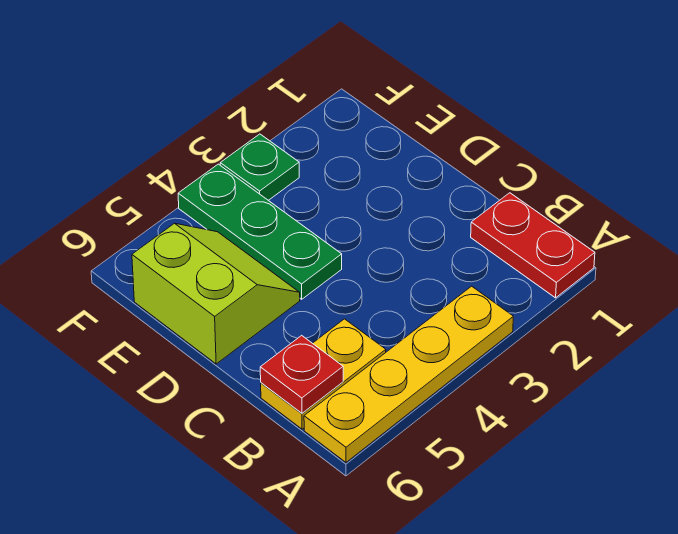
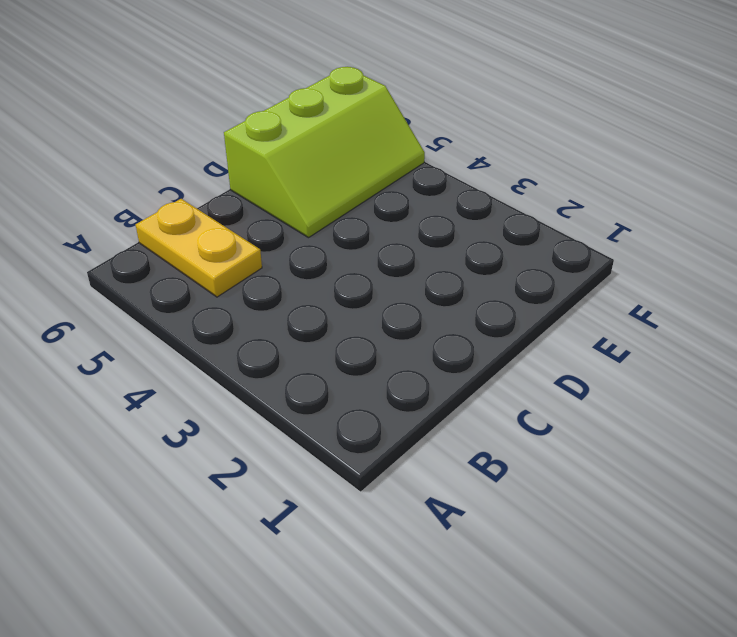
lime 2x3 slope [224,67,425,238] -> lime 2x2 slope [132,223,300,364]
none -> red 1x2 plate [471,193,595,298]
none -> yellow 1x4 plate [304,286,513,462]

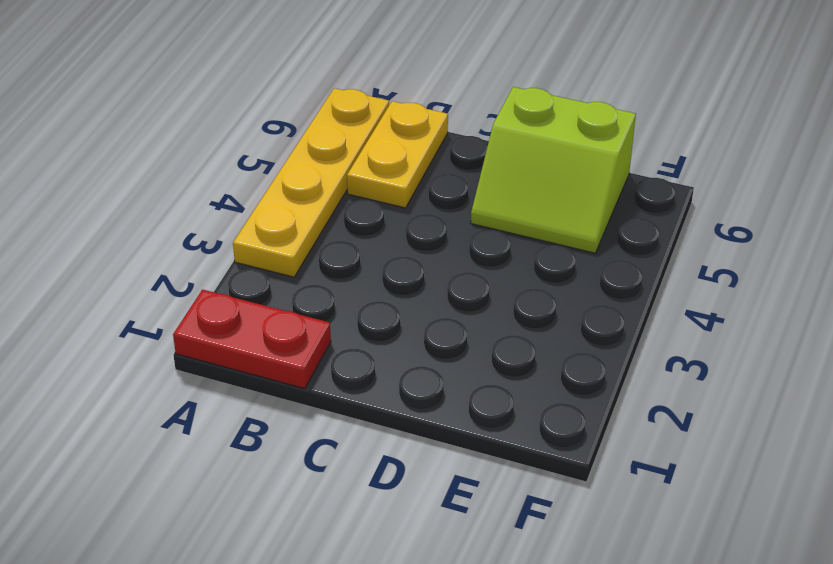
none -> green 1x3 plate [178,164,342,299]
none -> green 1x1 plate [220,134,299,200]

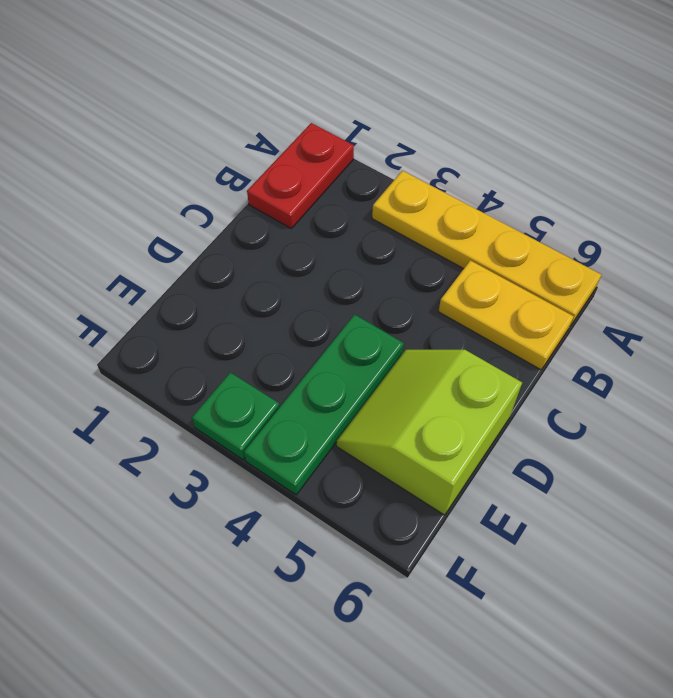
none -> red 1x1 plate [260,335,343,413]

